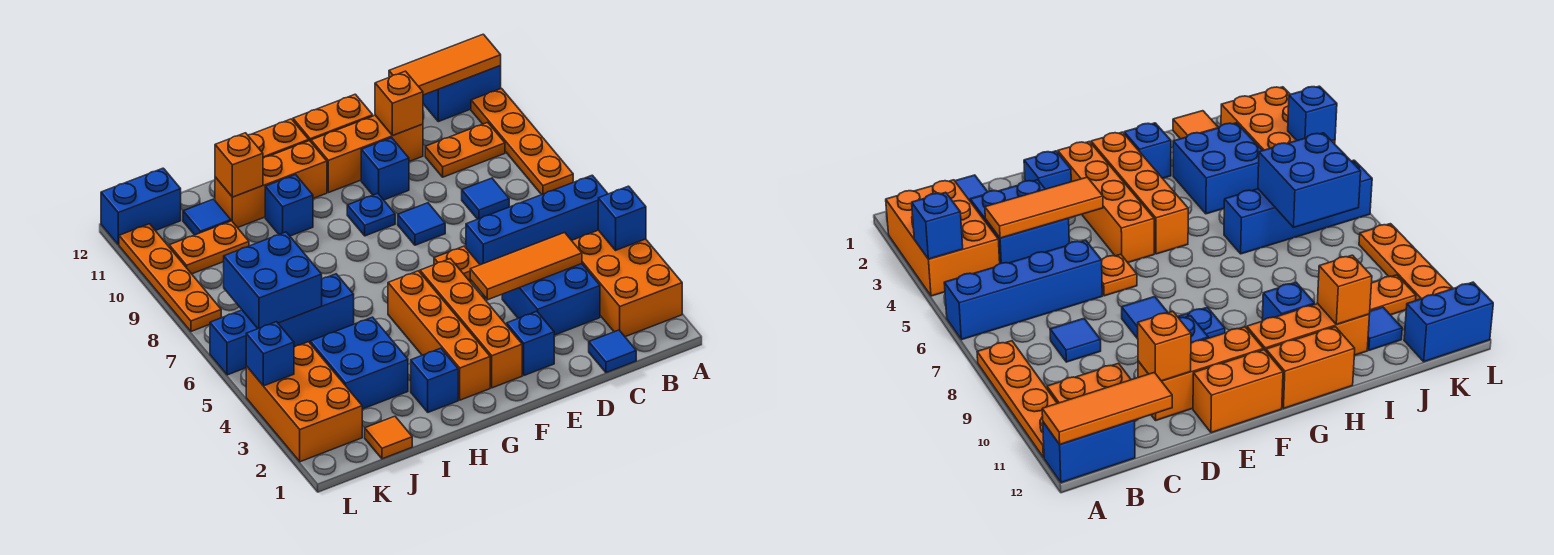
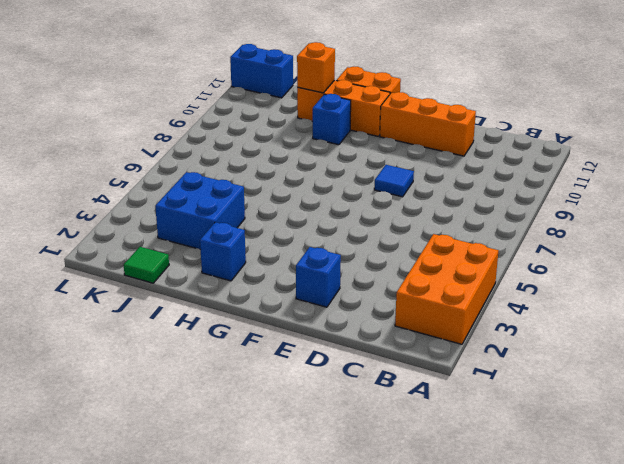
green 1x1 tile [124,247,169,283] -> orange 1x1 tile [365,416,412,459]
none -> blue 1x4 brick [466,175,608,265]
none -> orange 1x4 plate [471,88,573,195]
none -> blue 1x2 brick [423,66,501,122]
none -> orange 1x2 plate [425,122,505,177]

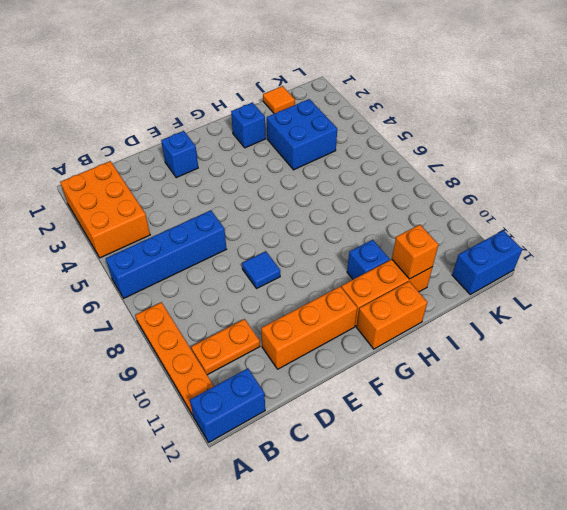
none -> blue 1x1 tile [589,330,636,373]
none -> blue 2x2 brick [502,264,600,335]
none -> blue 1x1 tile [462,178,509,219]
none -> orange 1x1 plate [434,246,480,282]

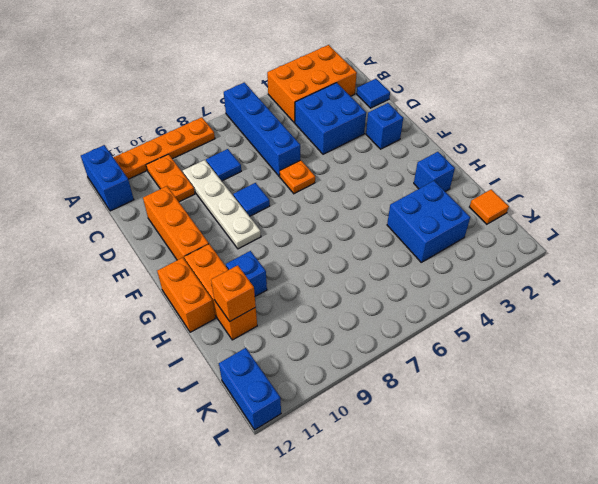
white 1x4 plate [183,160,261,249] -> blue 1x1 plate [347,193,395,236]
none -> blue 1x1 brick [361,138,409,200]
none -> orange 1x2 brick [293,94,373,142]
none -> orange 1x4 brick [420,259,522,388]
none -> orange 1x4 brick [388,271,490,400]

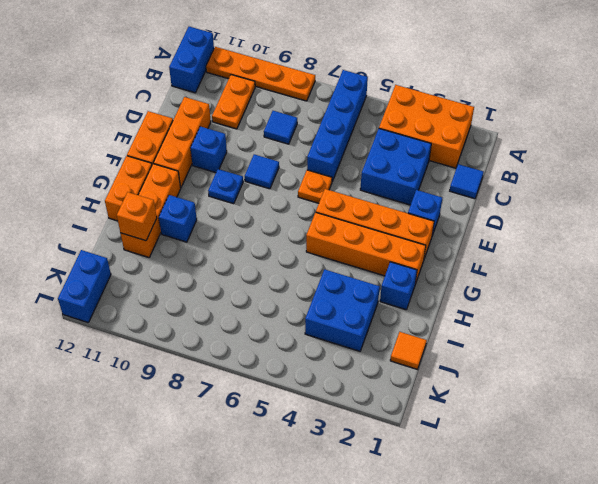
none -> blue 1x4 brick [210,274,354,375]
none -> orange 1x2 plate [169,221,249,274]
none -> blue 1x1 tile [183,199,231,235]
none -> orange 2x3 brick [246,342,362,462]

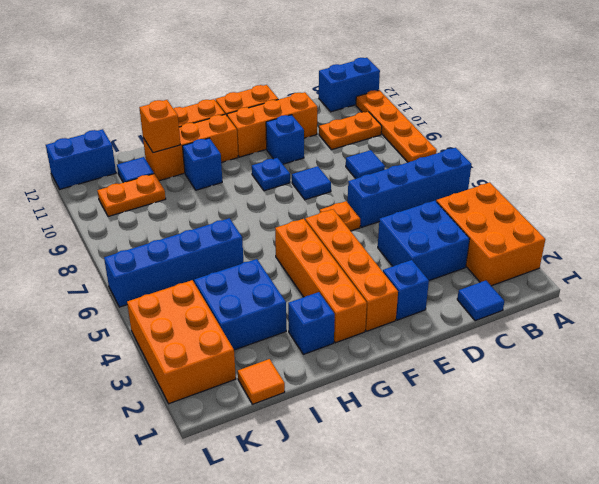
none -> orange 1x4 plate [119,224,221,331]
none -> blue 1x1 brick [598,186,646,250]
none -> orange 1x3 tile [389,34,501,95]
none -> orange 1x3 tile [470,233,582,300]

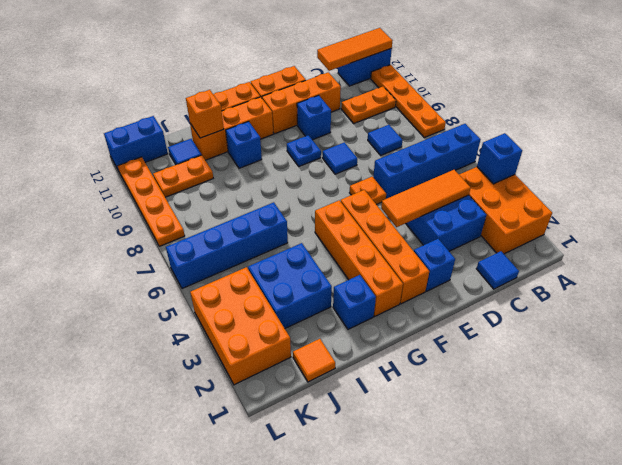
none -> orange 1x1 brick [375,71,423,135]
none -> blue 2x2 brick [224,232,322,329]
none -> blue 1x1 brick [246,322,294,386]

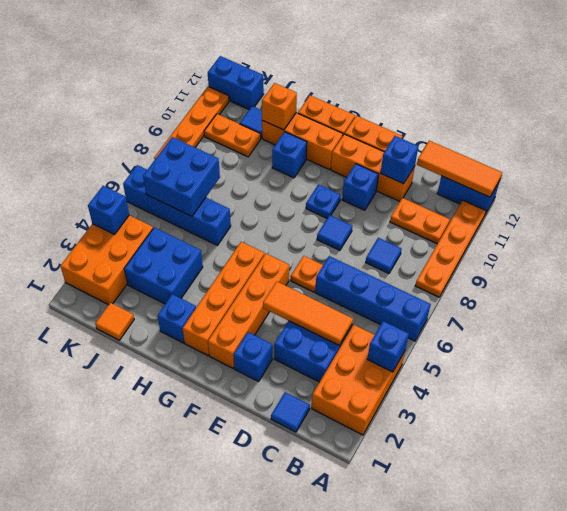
blue 1x1 brick [381,136,418,184] -> orange 1x1 brick [375,71,423,135]

